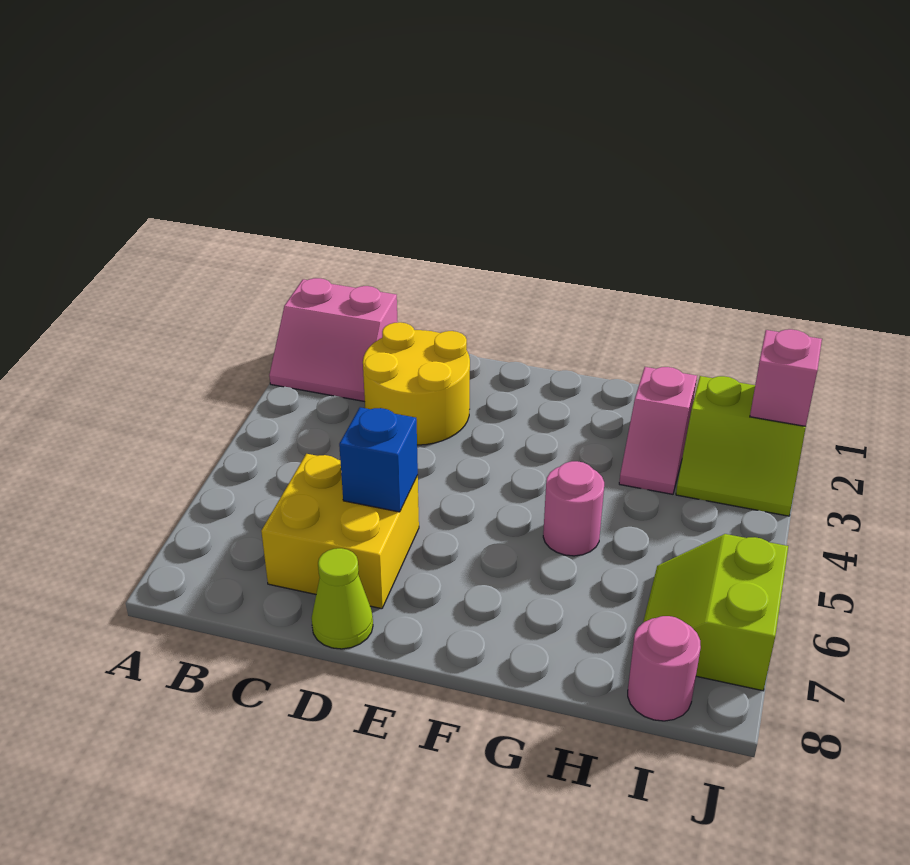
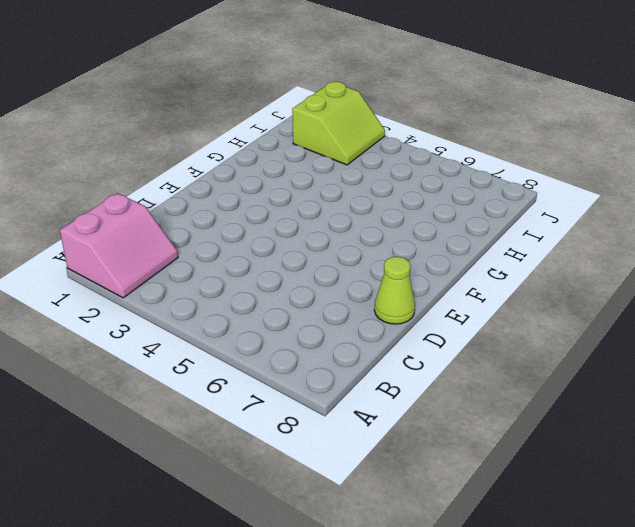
none -> yellow 2x2 round brick [363,322,470,445]
none -> yellow 2x2 brick [261,454,419,609]

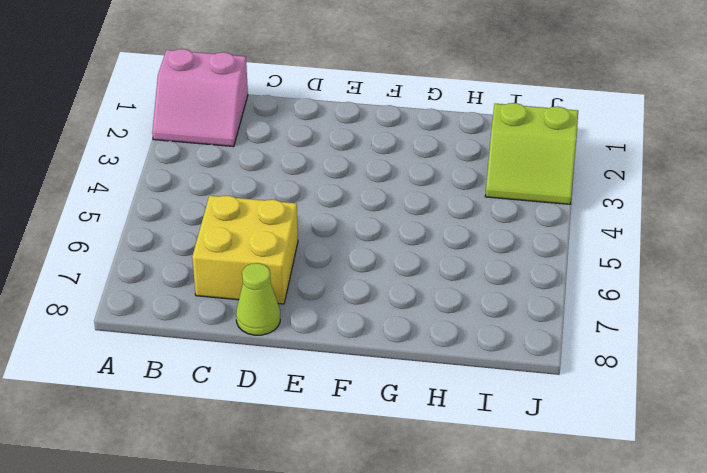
none -> yellow 2x2 round brick [363,322,470,445]
none -> pink 1x1 round brick [543,461,604,556]

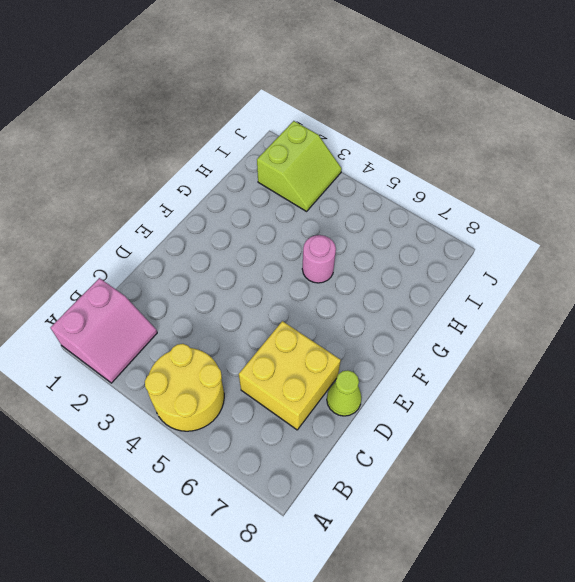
yellow 2x2 round brick [145,344,224,431] -> yellow 2x2 round brick moved to [363,322,470,445]
none -> pink 1x2 slope [619,367,697,494]
none -> lime 2x2 slope [643,534,788,691]

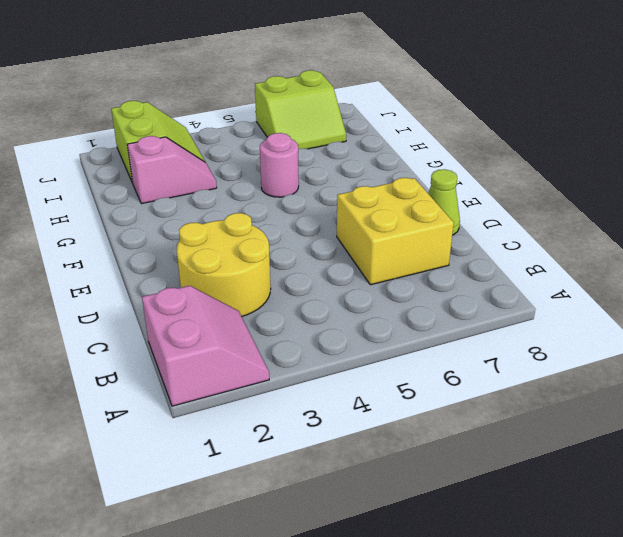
none -> pink 1x1 round brick [628,616,701,721]
none -> blue 1x1 brick [339,407,418,512]

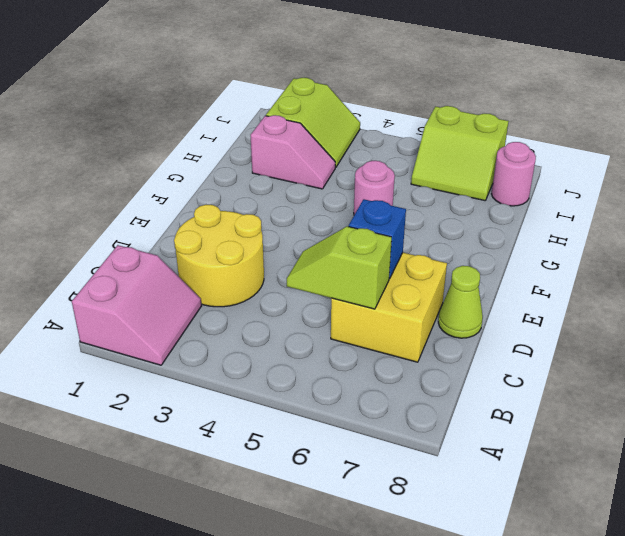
lime 1x2 slope [287,226,392,309] -> none
none -> pink 1x1 brick [750,329,822,426]

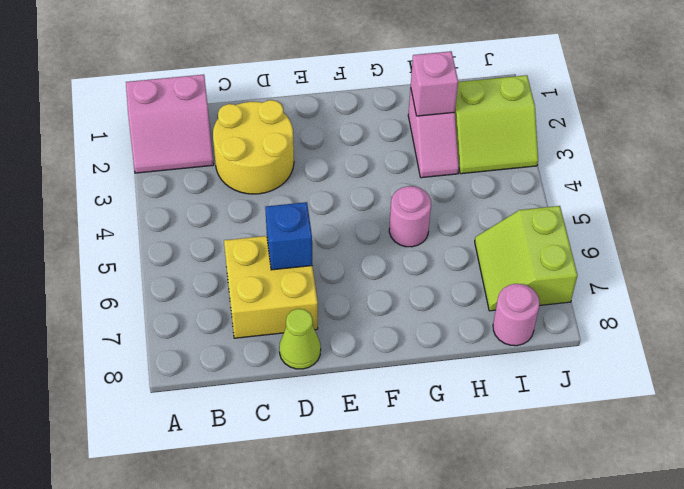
pink 1x1 brick [411,51,458,116] -> pink 1x1 brick moved to [750,329,822,426]

